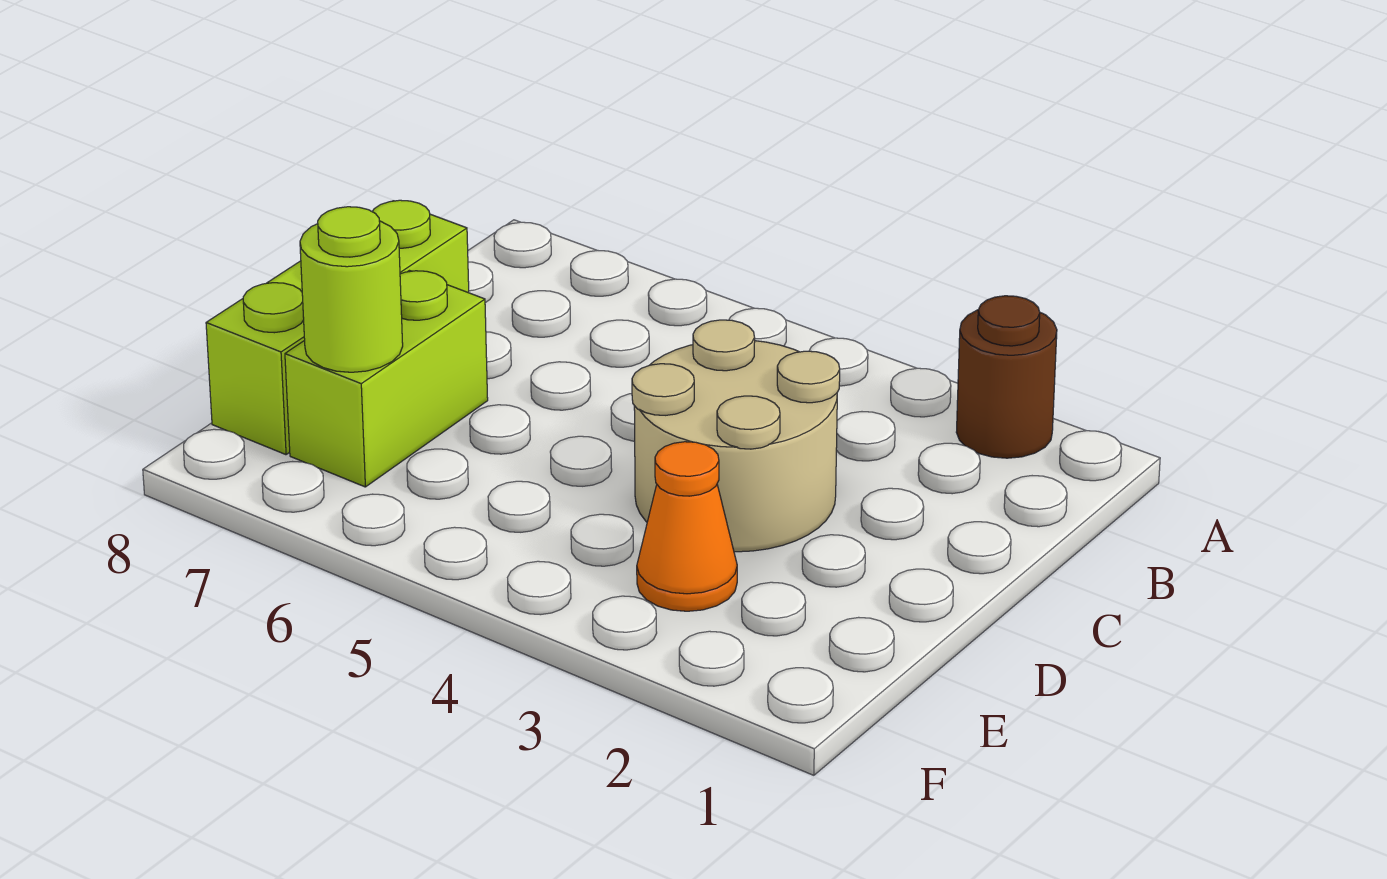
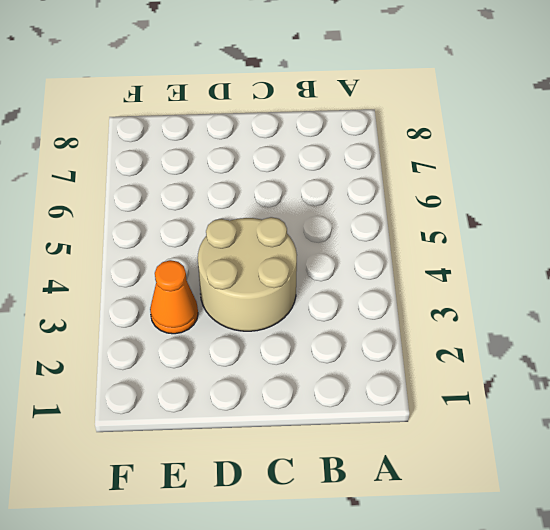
none -> brown 1x1 round brick [956,296,1057,458]
none -> lime 1x3 brick [206,200,469,455]

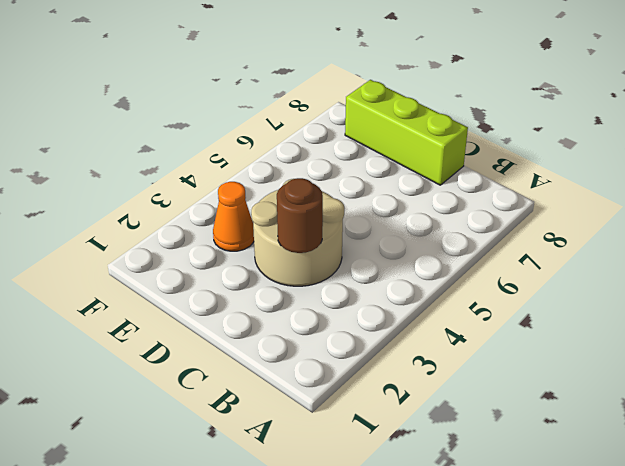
brown 1x1 round brick [277,178,323,253] -> brown 1x1 round brick moved to [956,296,1057,458]
none -> lime 1x2 brick [285,271,488,487]
none -> lime 1x1 round brick [300,207,403,372]

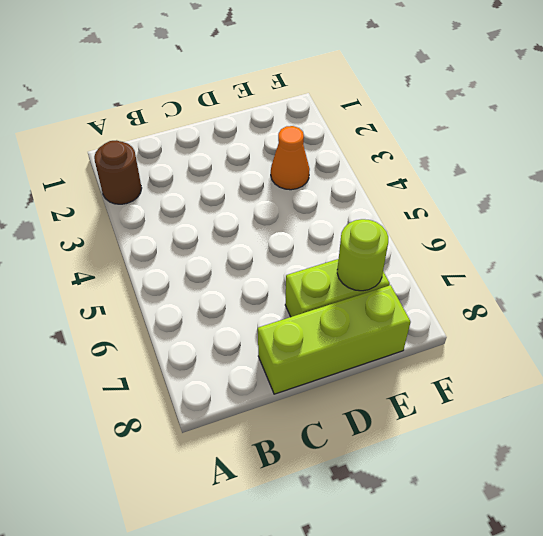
none -> tan 2x2 round brick [632,320,840,552]

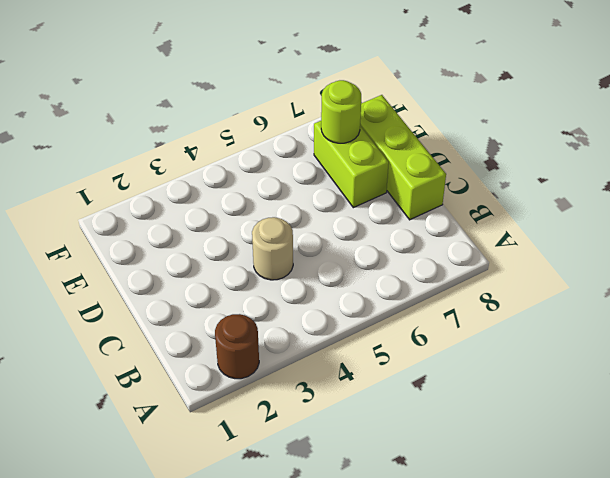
tan 1x1 round brick [252,217,293,280] -> tan 2x2 round brick [632,320,840,552]
none -> orange 1x1 cone [637,442,737,611]

